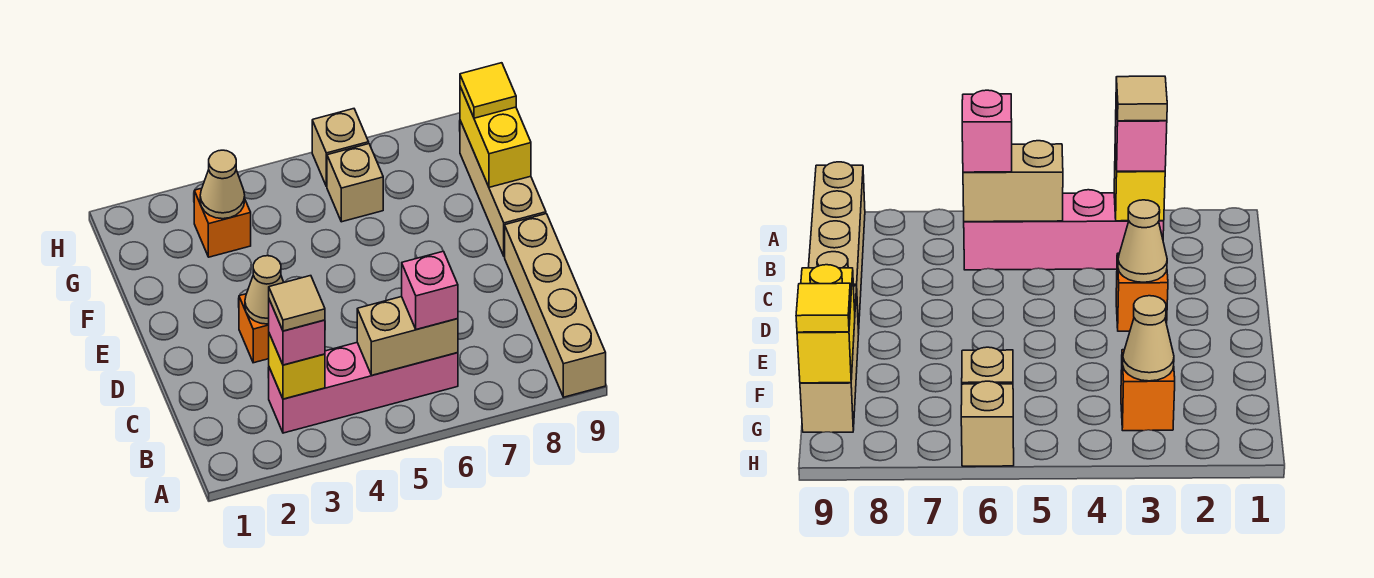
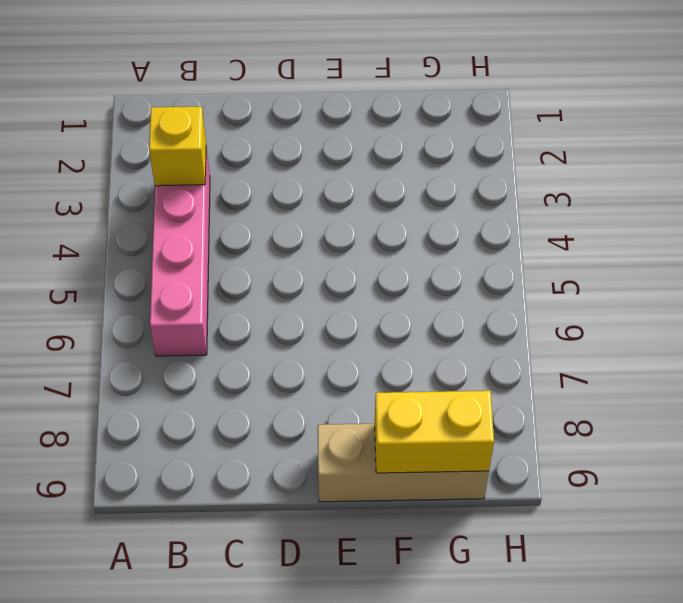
none -> tan 1x4 brick [505,214,606,397]
none -> orange 1x1 brick [239,294,269,363]
none -> orange 1x1 brick [194,188,251,257]

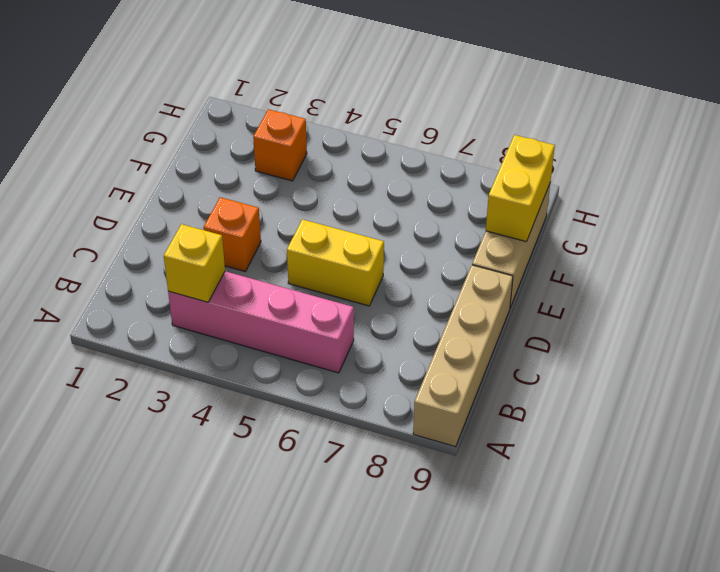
yellow 1x2 brick [287,219,384,306] -> none
none -> tan 1x1 brick [327,144,383,222]
none -> tan 1x1 brick [312,109,369,187]
none -> tan 1x2 brick [357,297,458,375]

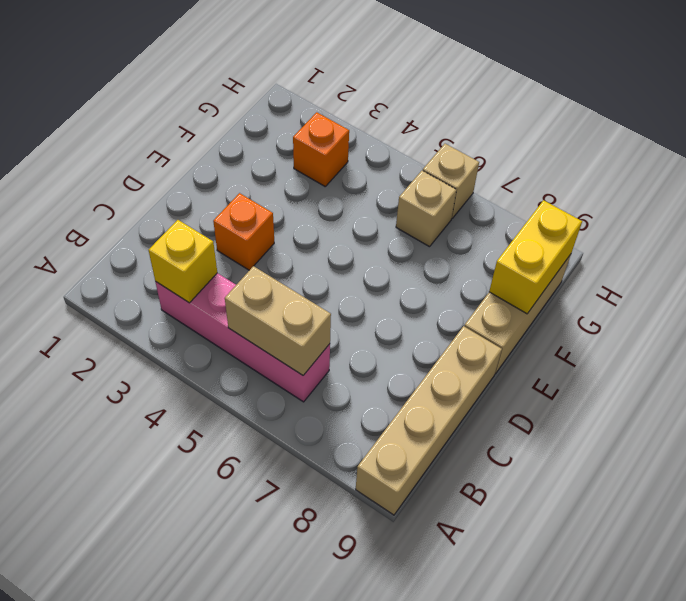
none -> tan 1x1 cone [245,256,284,324]
none -> tan 1x1 cone [200,150,245,219]
none -> pink 1x1 brick [269,300,325,365]

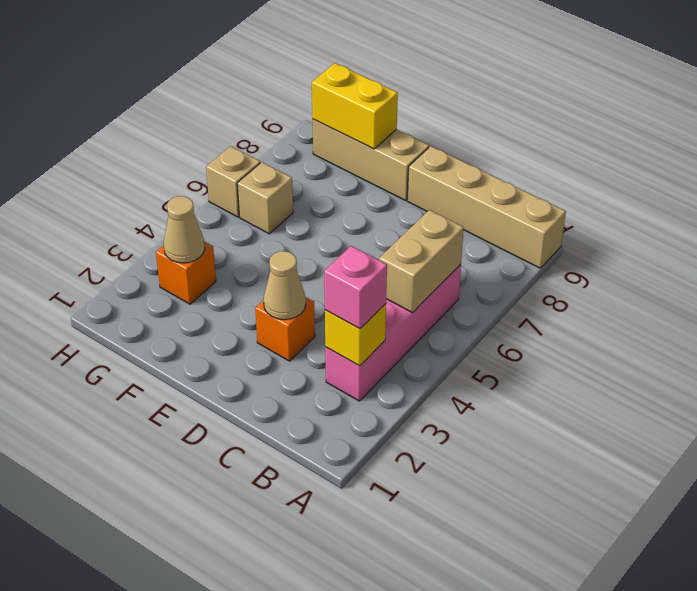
none -> pink 1x1 brick [402,251,458,330]
none -> yellow 1x1 tile [460,63,516,118]
none -> tan 1x1 tile [269,276,325,331]

